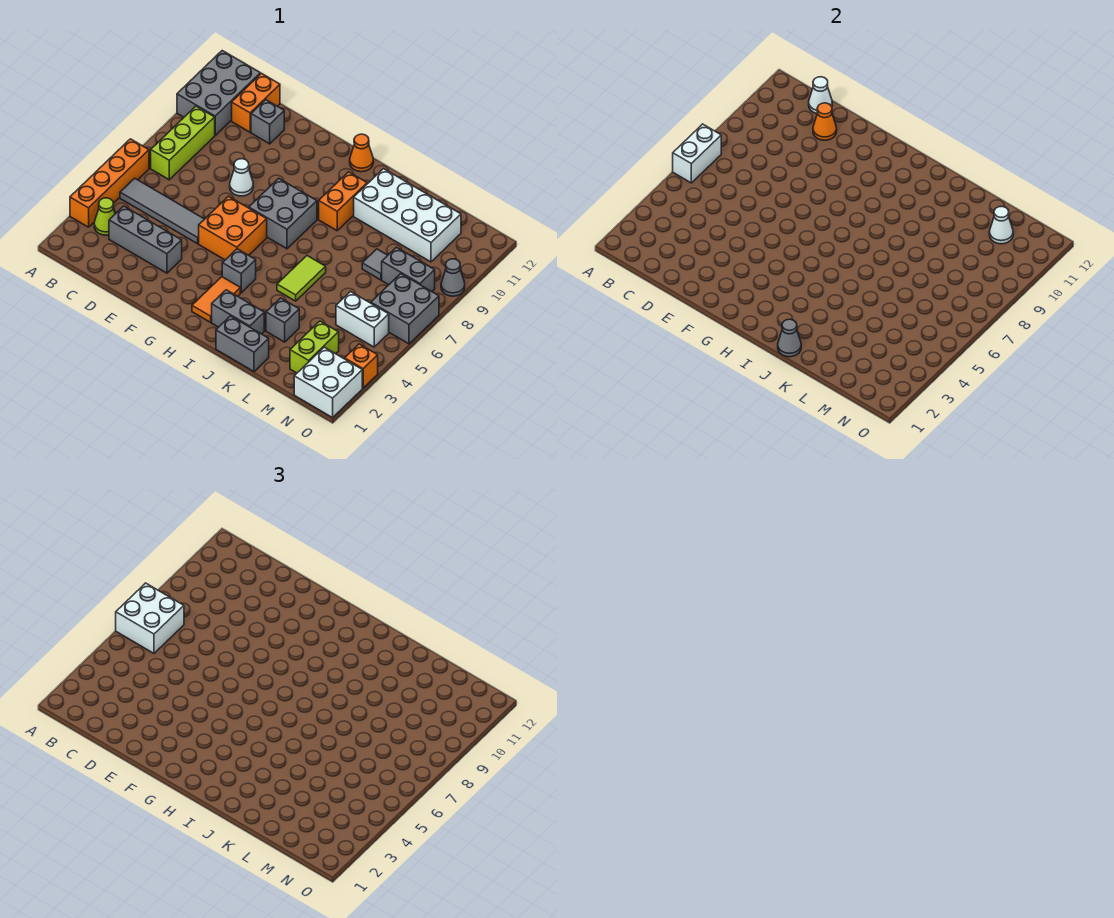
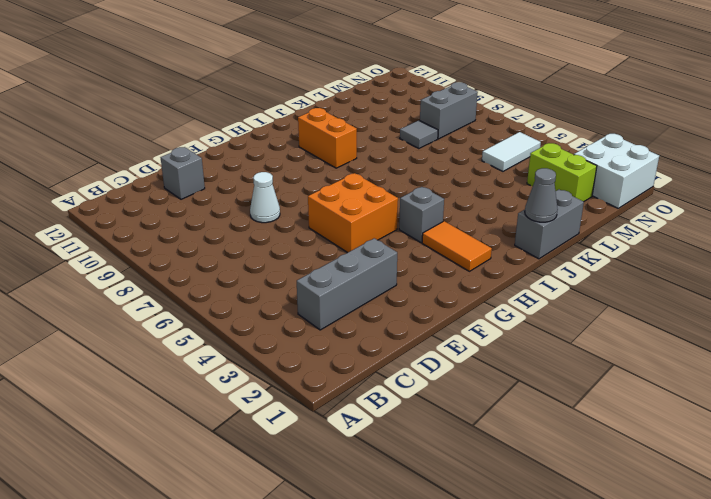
white 1x2 tile [482,132,541,171] -> white 1x2 brick [336,292,389,347]
none -> orange 1x4 brick [70,139,149,227]
none -> grey 2x3 brick [177,51,260,135]
none -> lime 1x1 cone [94,198,115,235]
none -> grey 1x4 tile [120,178,204,244]

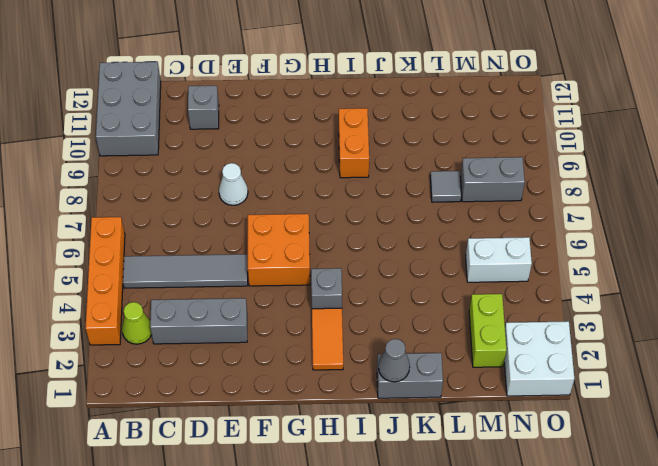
none -> lime 1x3 brick [151,106,215,180]
none -> orange 1x2 brick [232,73,280,132]
none -> grey 2x2 brick [249,178,317,249]
none -> orange 1x1 cone [350,134,373,172]

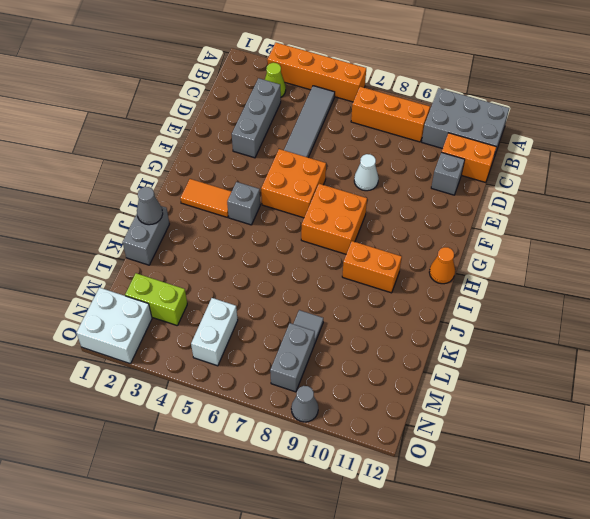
orange 1x3 brick [351,87,430,142] -> lime 1x3 brick [151,106,215,180]
orange 2x2 brick [301,184,367,254] -> grey 2x2 brick [249,178,317,249]
none -> grey 1x2 brick [212,290,264,334]
none -> lime 1x2 tile [277,256,326,301]
none -> white 2x4 brick [354,169,461,262]
none -> grey 1x1 brick [266,298,299,342]

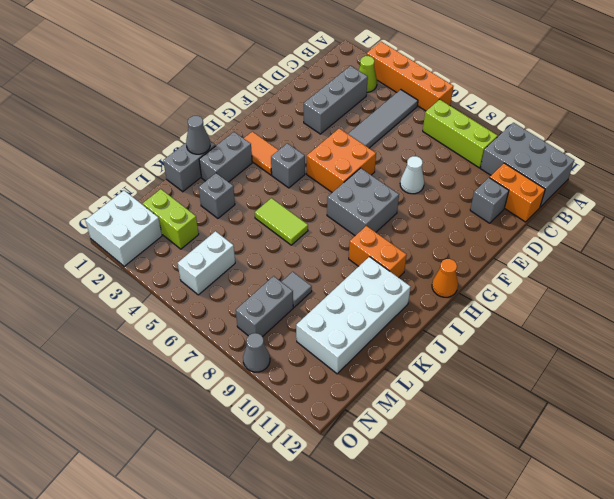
none -> grey 2x2 brick [371,274,439,344]
none -> orange 1x1 brick [345,344,378,388]
none -> white 1x2 brick [673,124,721,183]
none -> white 1x1 cone [809,77,832,114]

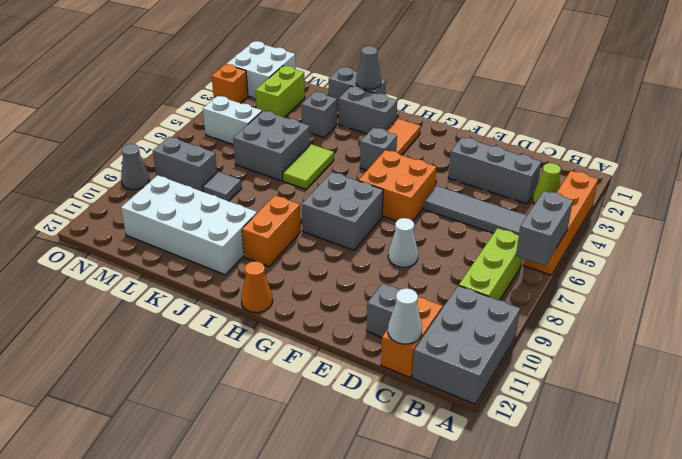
grey 1x2 brick [516,191,573,266] -> white 1x2 brick [673,124,721,183]
grey 2x2 brick [233,111,310,181] -> grey 2x2 brick moved to [371,274,439,344]
none -> orange 1x1 cone [813,103,837,140]
none -> white 1x1 cone [989,206,1013,244]
none -> white 2x2 brick [116,583,184,653]

